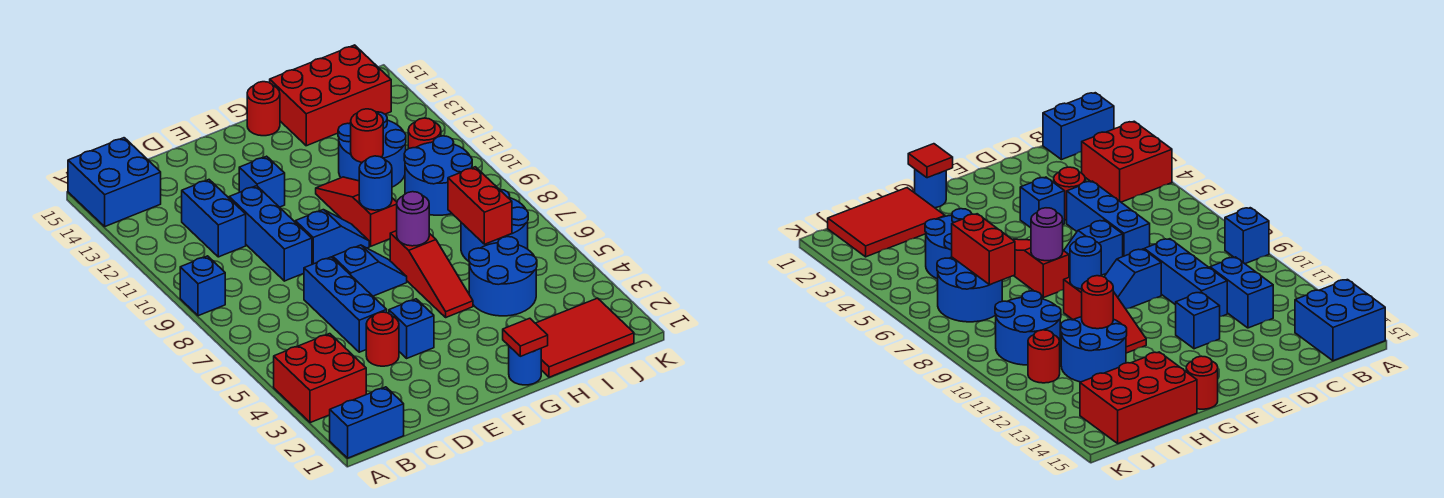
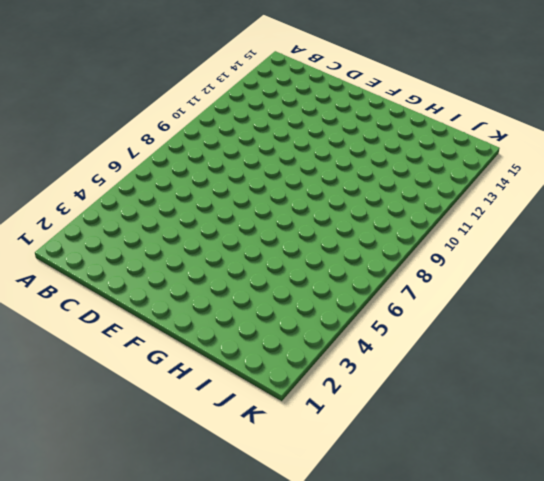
none -> blue 1x2 brick [330,387,404,458]
none -> red 2x2 brick [274,334,366,423]
none -> blue 1x1 brick [180,256,225,316]

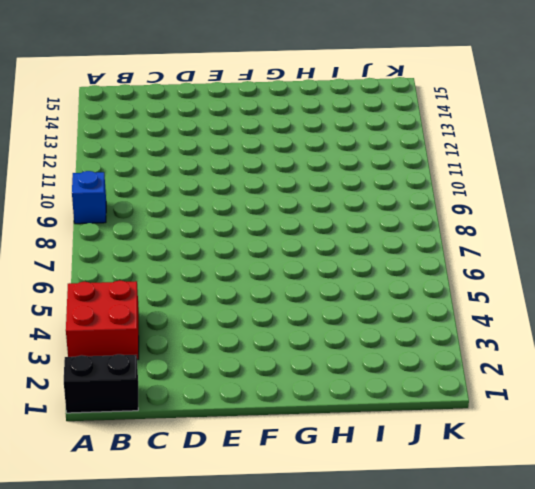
black 1x2 brick [64,354,138,413] -> blue 1x2 brick [330,387,404,458]
none -> blue 2x2 brick [68,138,161,226]
none -> blue 1x2 brick [182,180,246,257]
none -> red 1x1 round brick [366,312,399,366]

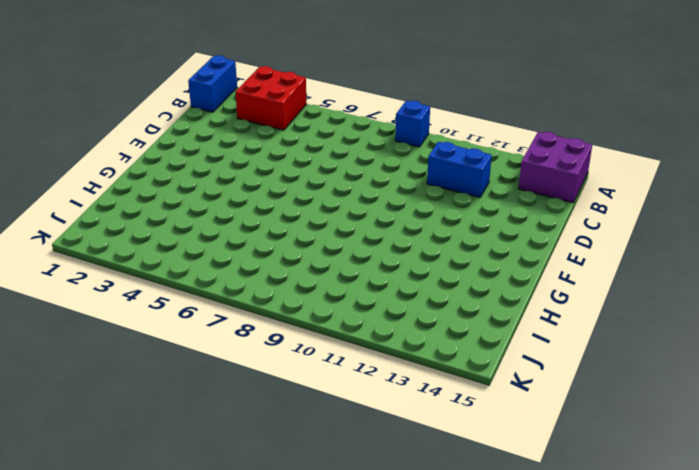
purple 2x2 brick [518,132,592,203] -> blue 2x2 brick [68,138,161,226]
none -> red 1x1 round brick [366,312,399,366]
none -> blue 1x3 brick [304,257,387,352]
none -> blue 1x3 brick [229,186,312,281]

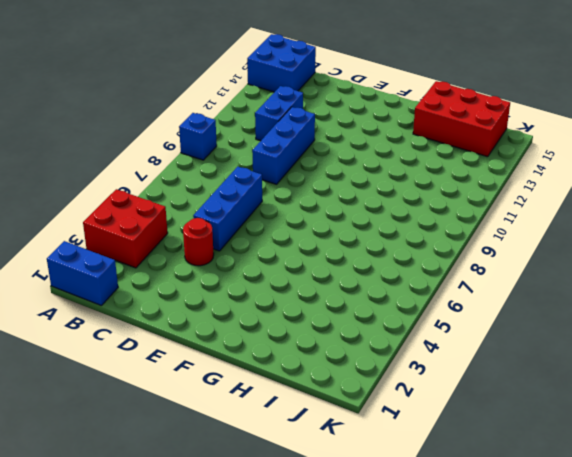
none -> blue 1x1 brick [389,299,434,358]
none -> blue 1x2 slope [333,245,407,296]
none -> blue 1x2 slope [295,210,369,264]

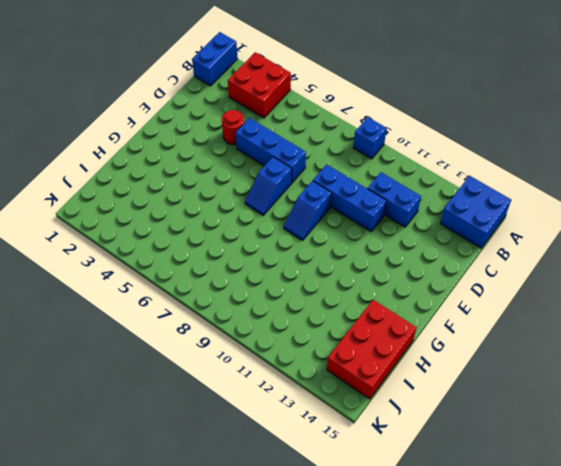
none -> blue 1x1 brick [389,299,434,358]
none -> blue 1x1 brick [239,156,285,207]
none -> blue 1x1 round brick [509,346,541,385]

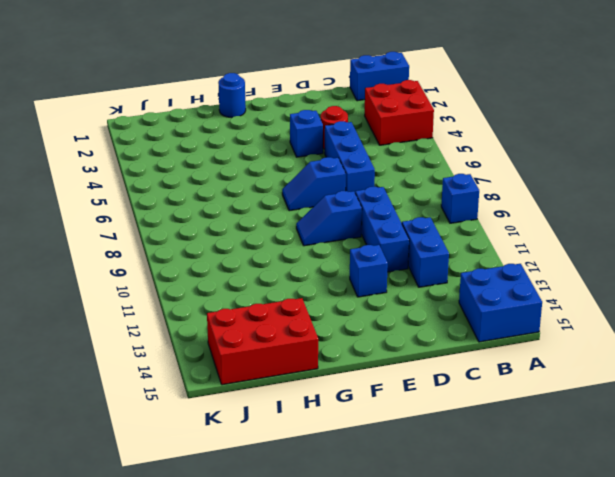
none -> red 1x3 slope [390,231,473,317]
none -> red 1x3 slope [316,177,397,246]
none -> red 1x1 round brick [247,82,280,136]

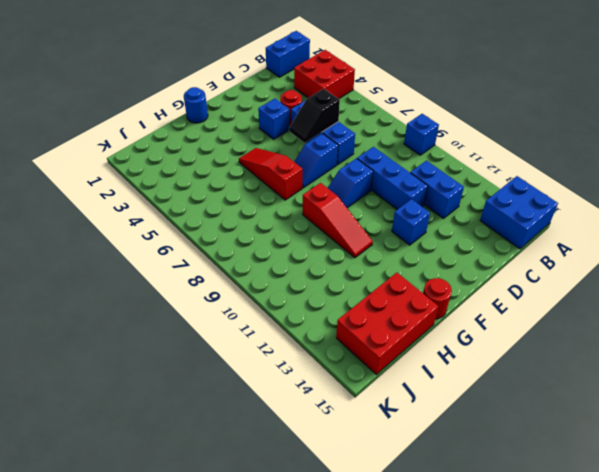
black 1x2 slope [289,89,340,143] -> none
none -> red 2x3 tile [535,298,634,377]
none -> blue 2x2 round brick [469,237,537,316]
none -> blue 2x2 round brick [338,112,406,187]

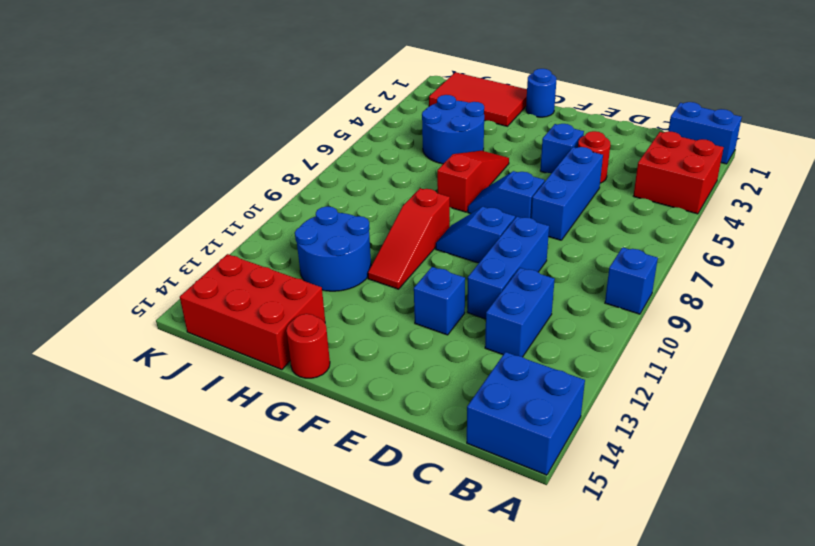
none -> blue 2x2 round brick [461,189,528,261]
none -> blue 2x2 round brick [404,136,472,215]
none -> red 1x1 round brick [408,118,441,149]

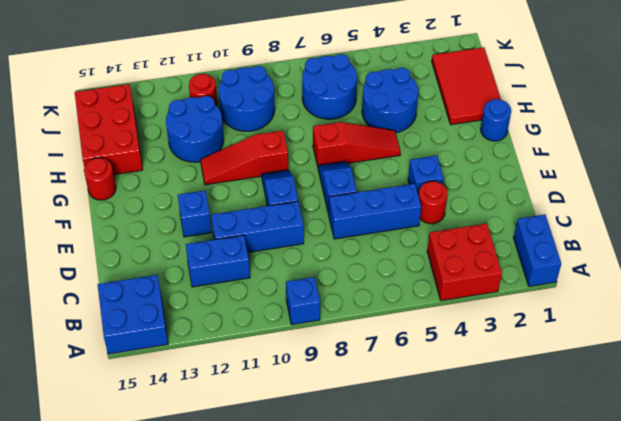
none -> red 1x1 tile [503,318,548,356]
none -> purple 1x1 round brick [397,192,429,246]
none -> blue 1x1 round brick [359,156,392,210]

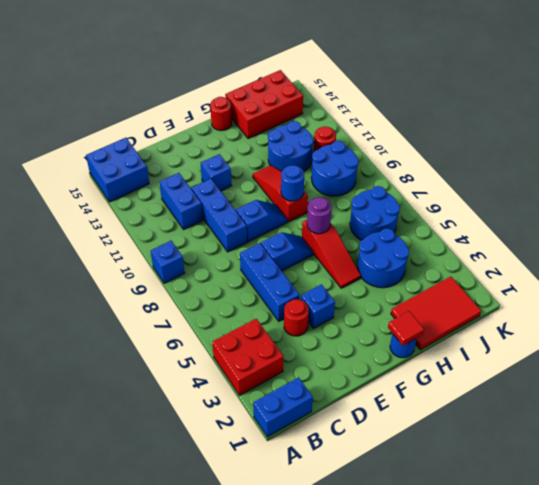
none -> red 1x1 round brick [351,109,383,162]
none -> red 1x2 brick [448,167,512,244]

